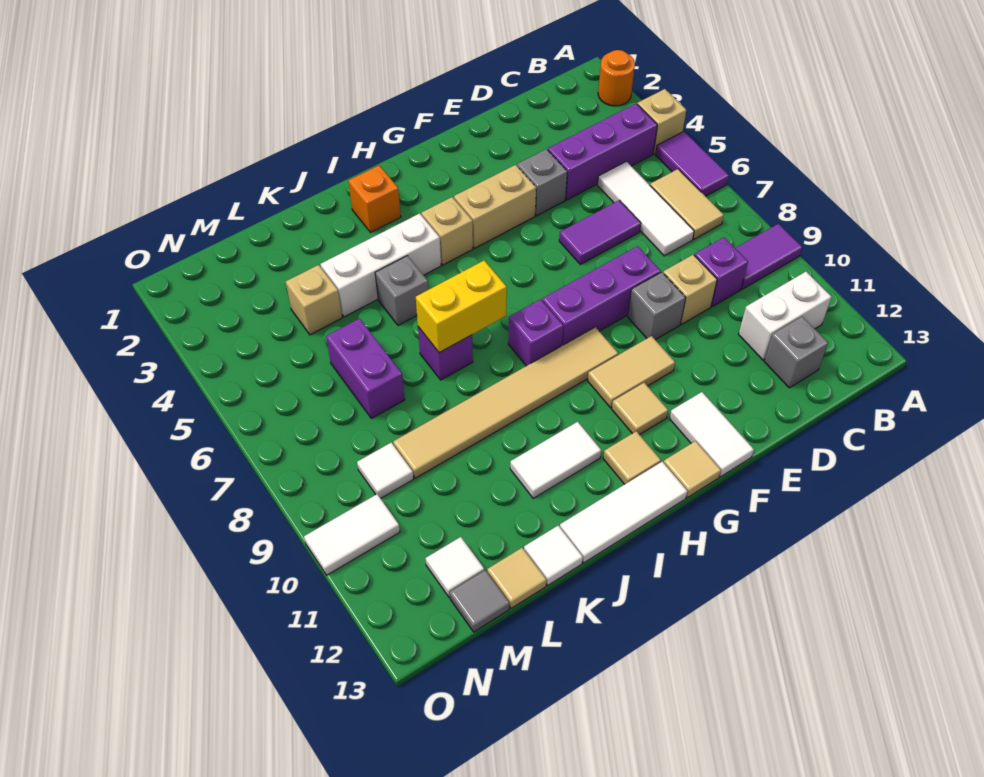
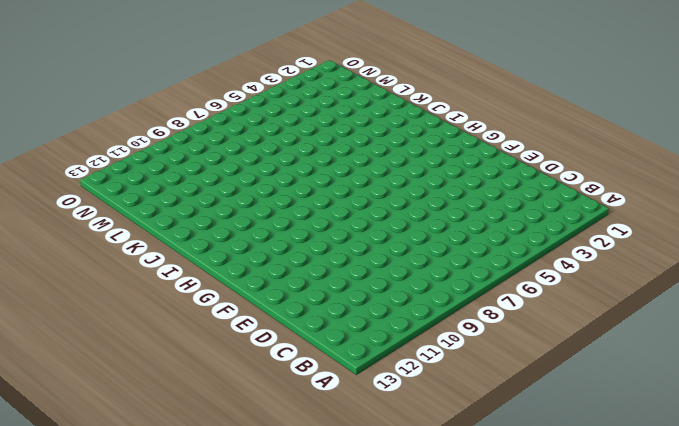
none -> orange 1x1 round brick [598,50,635,106]
none -> tan 1x1 brick [637,89,686,154]
none -> purple 1x2 tile [656,132,729,196]
none -> purple 1x2 tile [735,224,802,289]

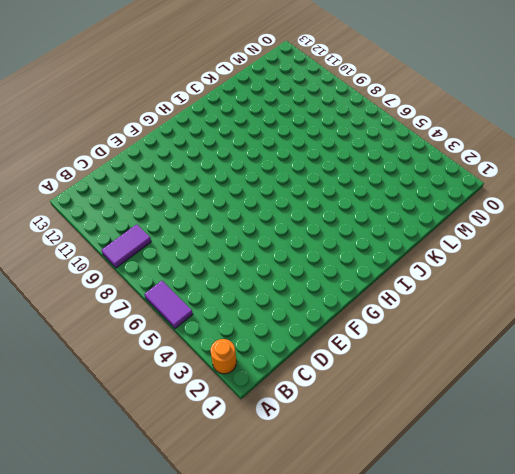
none -> tan 1x1 brick [637,89,686,154]
none -> purple 1x3 brick [548,104,657,200]
none -> tan 1x2 tile [650,169,724,239]
none -> white 1x2 brick [739,272,832,360]

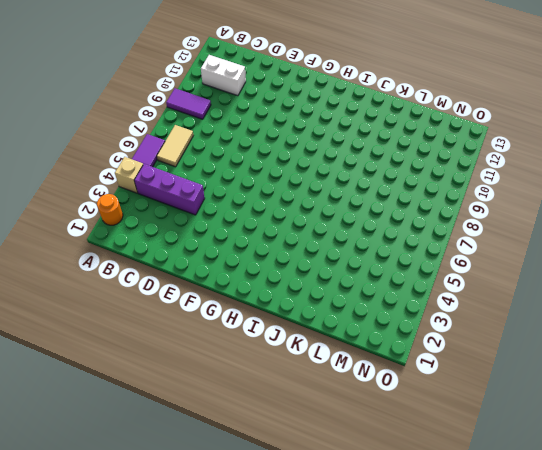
none -> white 1x3 tile [598,162,694,256]
none -> purple 1x1 brick [694,238,748,306]
none -> grey 1x1 brick [764,317,828,388]
none -> purple 1x2 tile [559,200,641,264]

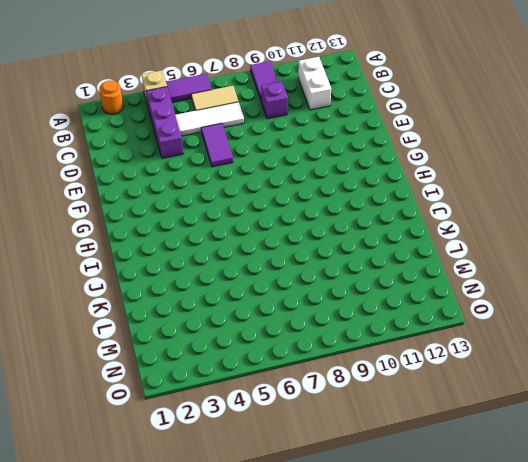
none -> grey 1x1 brick [764,317,828,388]
none -> tan 1x1 brick [663,255,717,324]
none -> grey 1x1 brick [517,149,567,216]
none -> purple 1x3 brick [542,246,661,346]

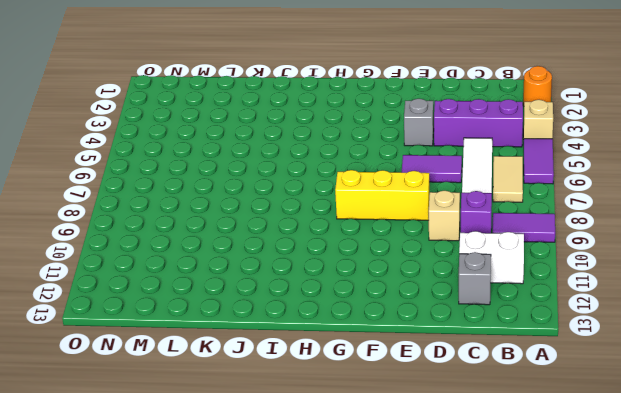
yellow 1x3 brick [335,170,429,220] -> purple 1x3 brick [542,246,661,346]
none -> grey 1x1 brick [628,272,686,340]
none -> tan 1x2 brick [454,165,536,248]
none -> tan 1x2 tile [588,336,675,408]
none -> white 1x2 tile [669,392,754,477]

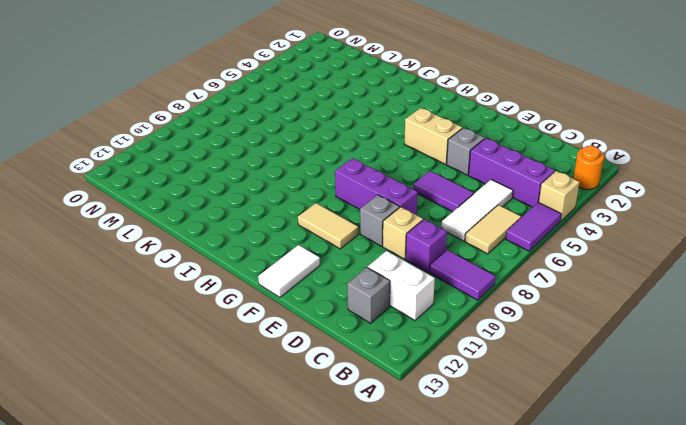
none -> tan 1x6 tile [393,327,618,478]
none -> tan 1x1 tile [612,383,668,435]
none -> tan 1x1 tile [663,441,721,498]
none -> tan 1x1 brick [421,197,473,265]

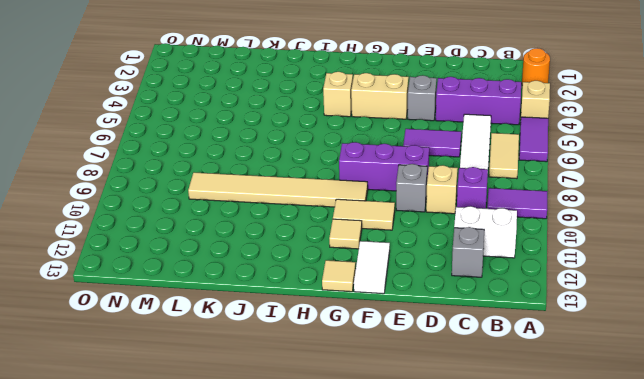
none -> purple 1x1 brick [508,299,563,366]
none -> tan 1x1 tile [603,431,661,484]
none -> white 1x3 tile [560,462,688,563]
none -> orange 1x1 brick [348,165,401,232]

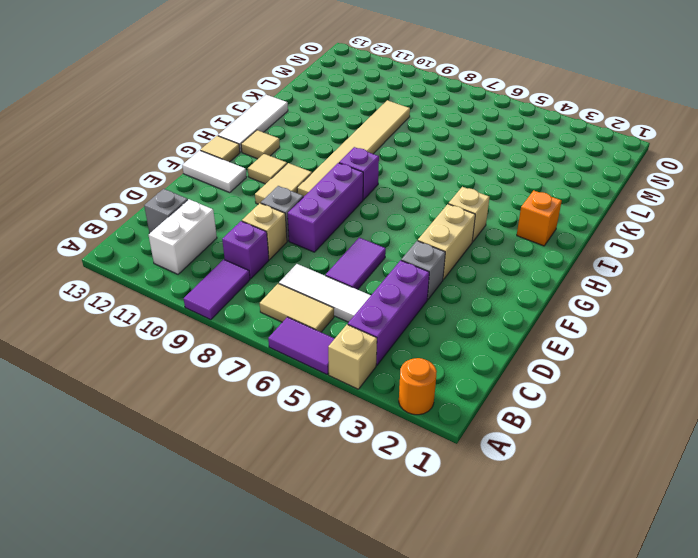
none -> white 1x3 brick [320,213,441,317]
none -> white 1x2 tile [510,422,601,498]
none -> grey 1x1 brick [375,256,429,325]
none -> purple 1x1 brick [418,327,473,380]

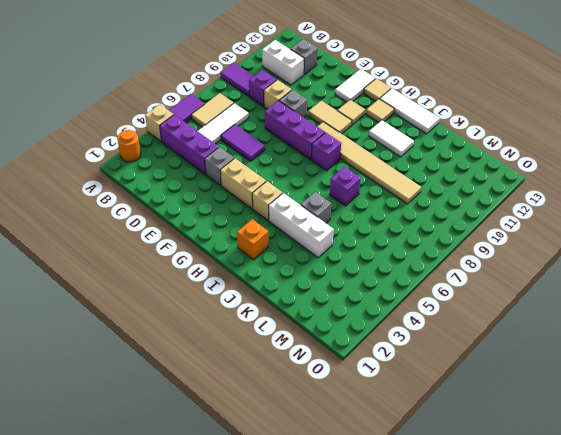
none -> white 1x1 tile [524,526,583,585]
none -> tan 1x1 brick [286,265,342,335]
none -> purple 1x2 brick [326,318,405,418]
none -> tan 1x1 tile [487,548,546,609]

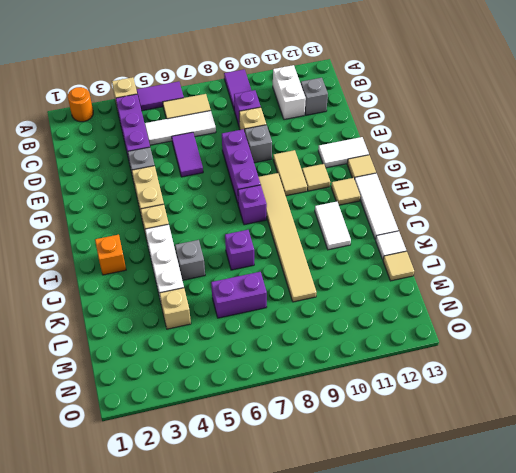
none -> white 1x1 tile [357,443,414,498]
none -> white 1x1 tile [426,537,484,597]
none -> grey 1x1 tile [450,570,509,632]
none -> white 1x2 tile [304,494,400,575]

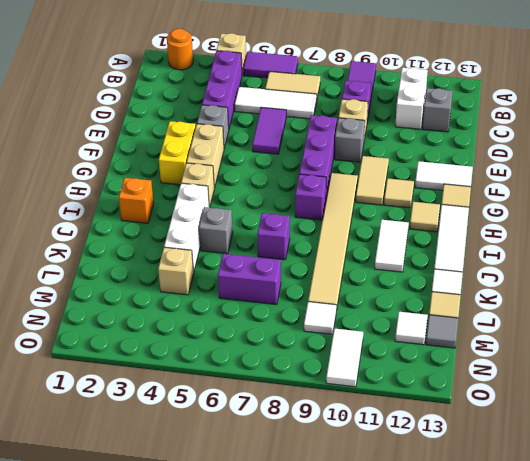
yellow 1x2 brick [159,121,196,185] -> yellow 1x2 brick moved to [416,260,507,353]

